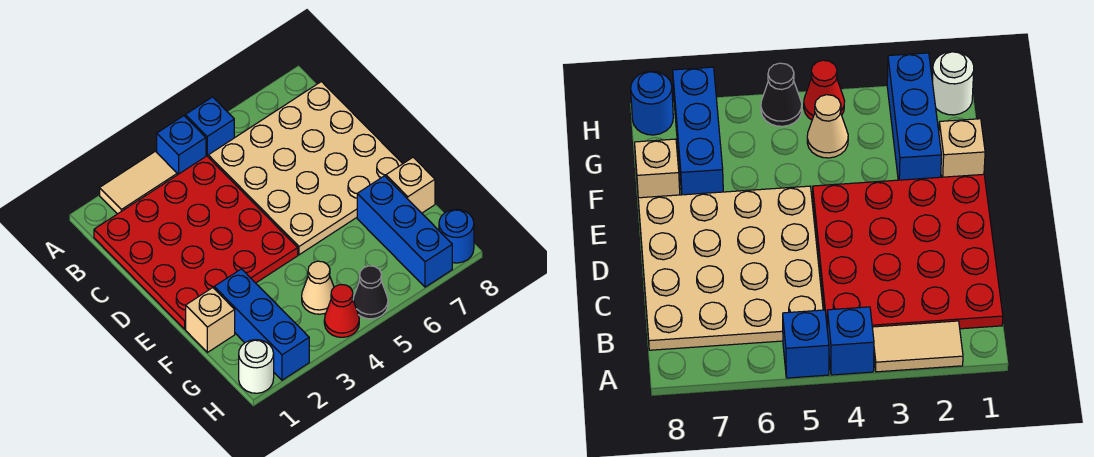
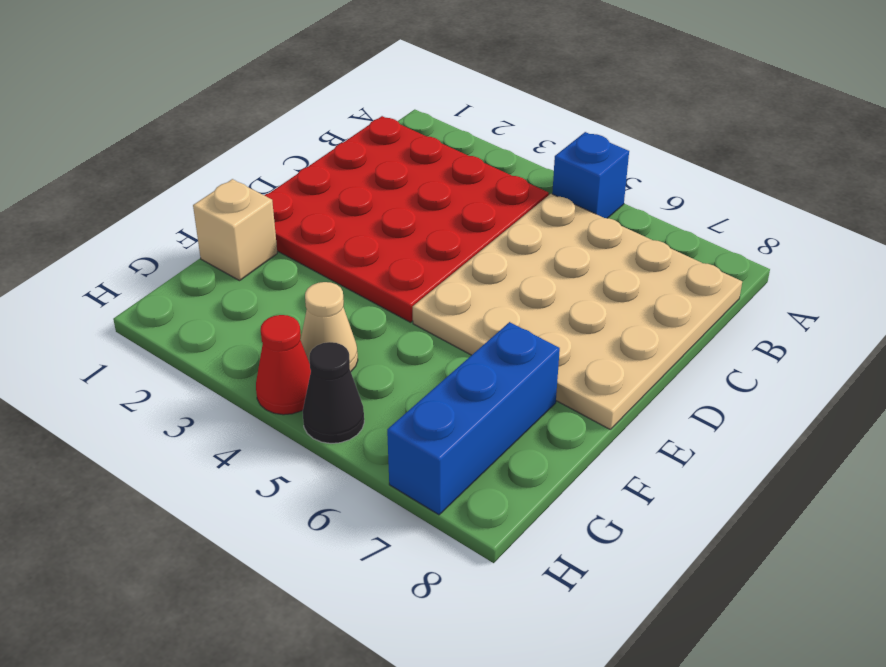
none -> tan 1x2 tile [100,151,177,214]
none -> blue 1x1 brick [157,116,206,175]
none -> blue 1x3 brick [214,269,309,380]

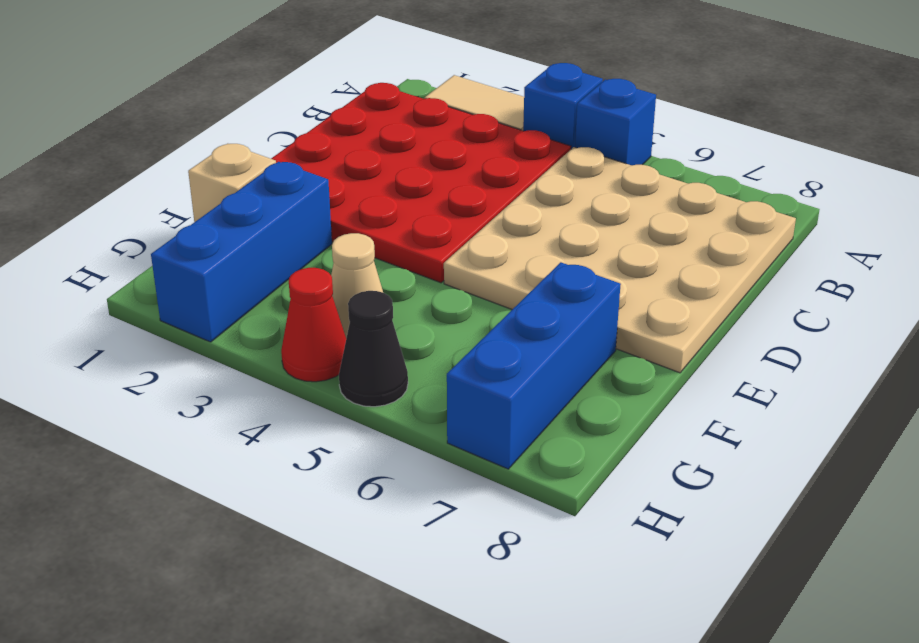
none -> tan 1x1 brick [386,157,435,213]
none -> white 1x1 round brick [239,340,274,393]
none -> blue 1x1 round brick [439,209,474,263]

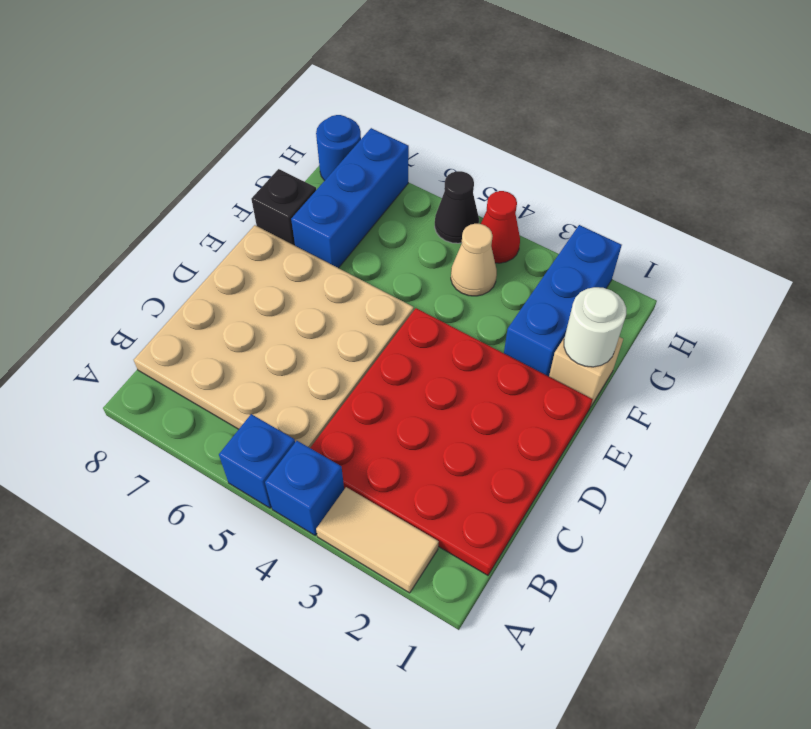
white 1x1 round brick [564,287,626,367] -> white 1x1 round brick moved to [239,340,274,393]
black 1x1 brick [251,169,316,245] -> tan 1x1 brick [386,157,435,213]

